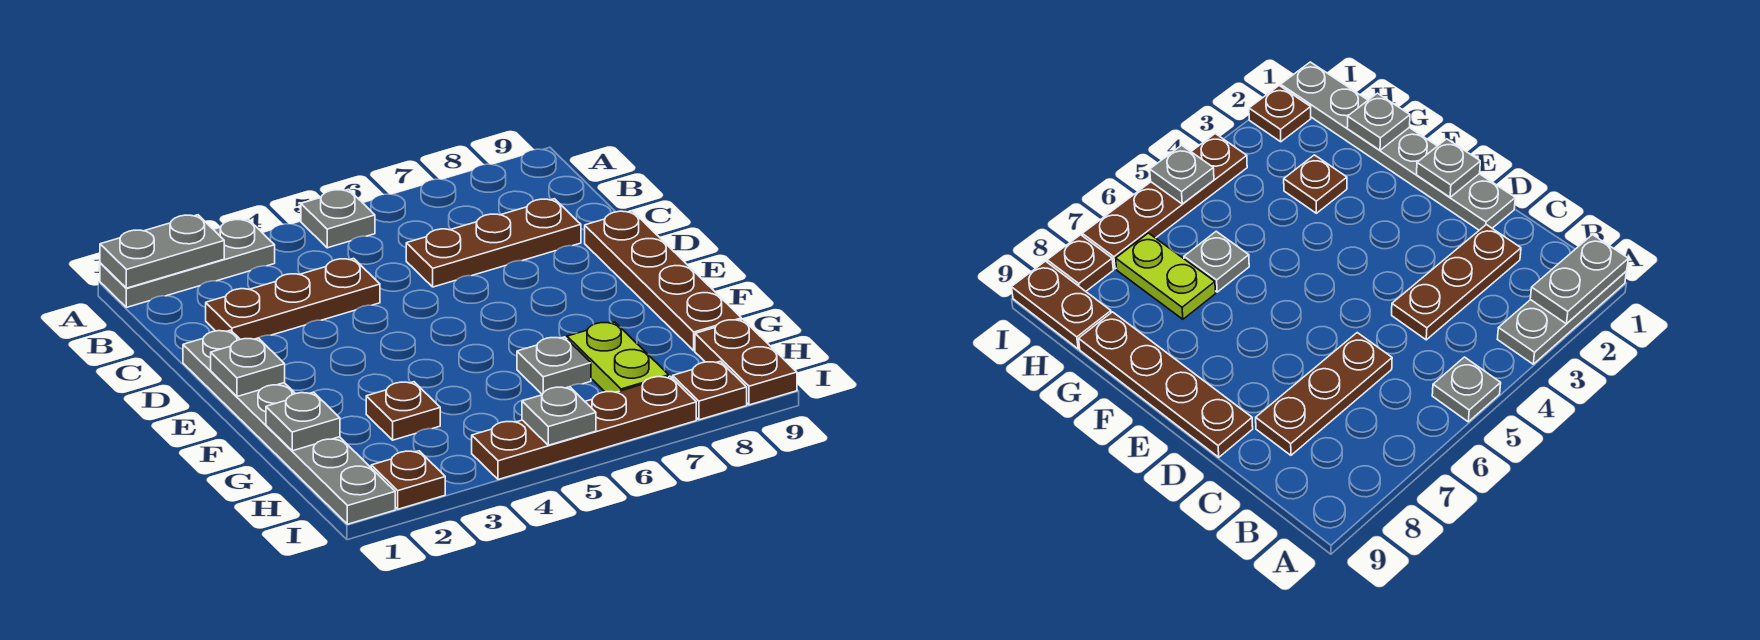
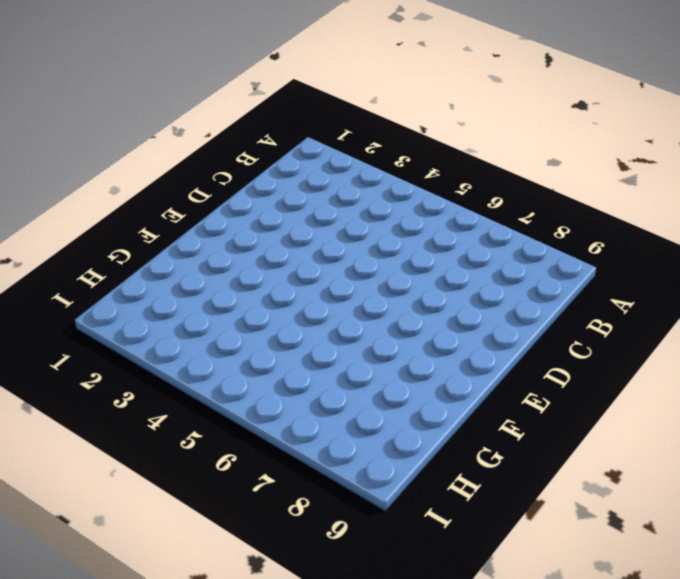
none -> grey 1x3 plate [100,219,275,307]
none -> grey 1x1 plate [301,189,375,248]
none -> brown 1x3 plate [206,258,380,339]

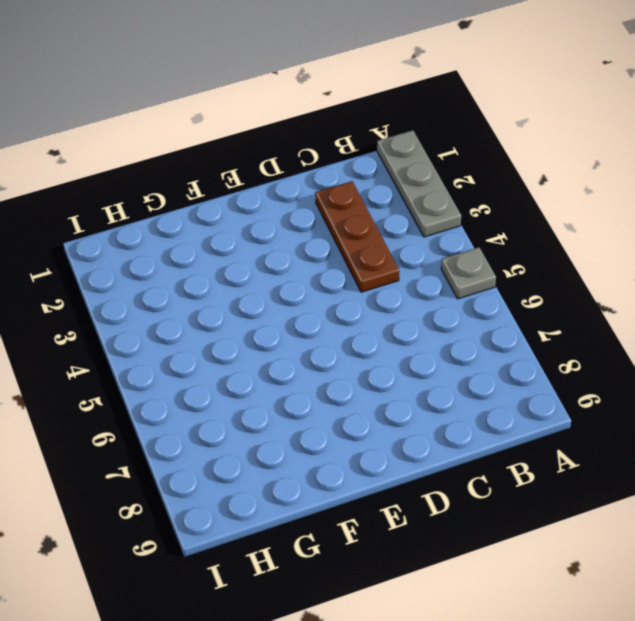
none -> brown 1x3 plate [406,199,581,287]
none -> grey 1x6 plate [183,330,395,524]
none -> brown 1x4 plate [585,211,742,351]

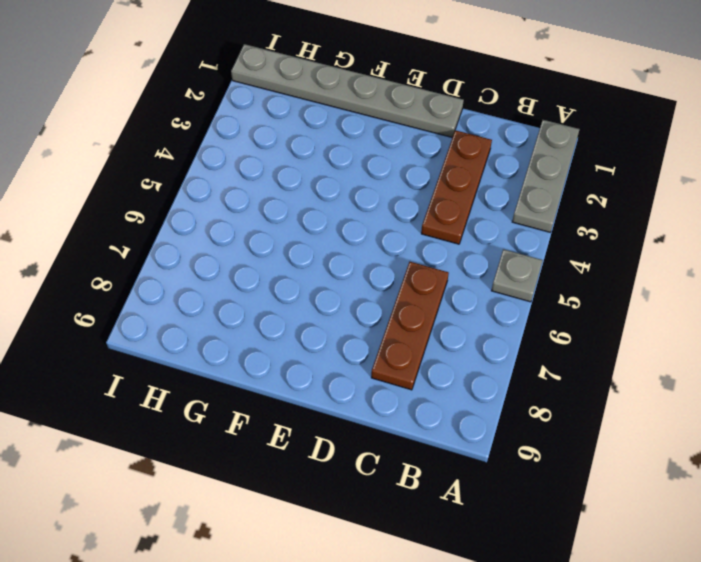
none -> brown 1x4 plate [585,211,742,351]
none -> brown 1x1 plate [366,382,440,440]
none -> grey 1x1 plate [517,337,591,394]

